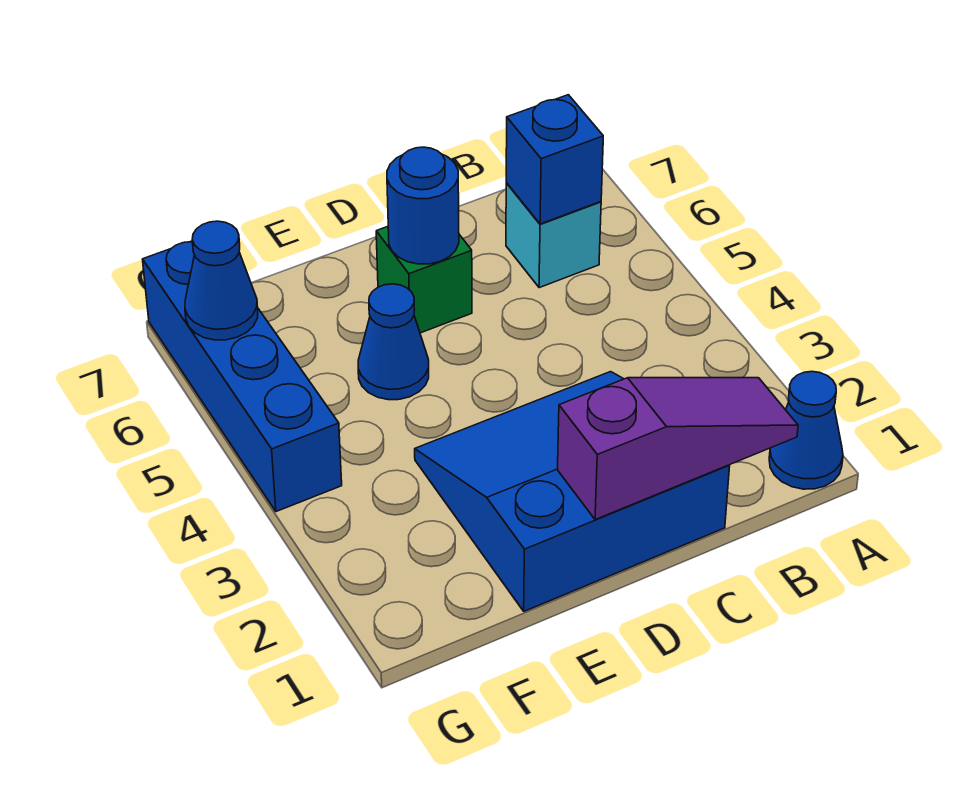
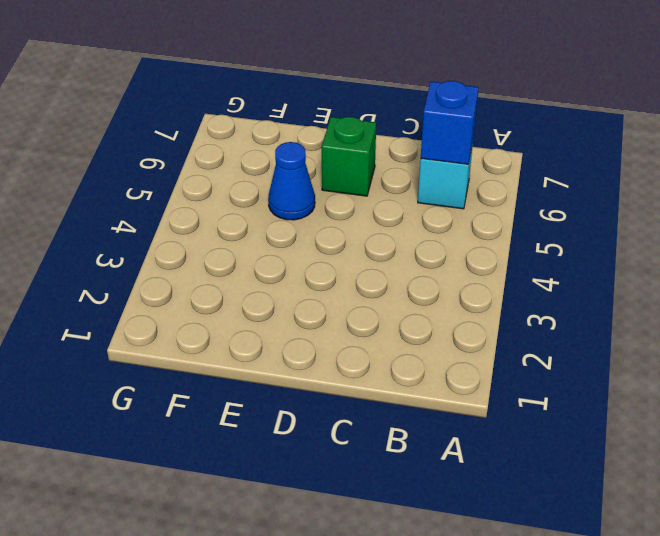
none -> blue 1x1 cone [769,372,843,489]
none -> blue 3x3 slope [415,372,730,611]

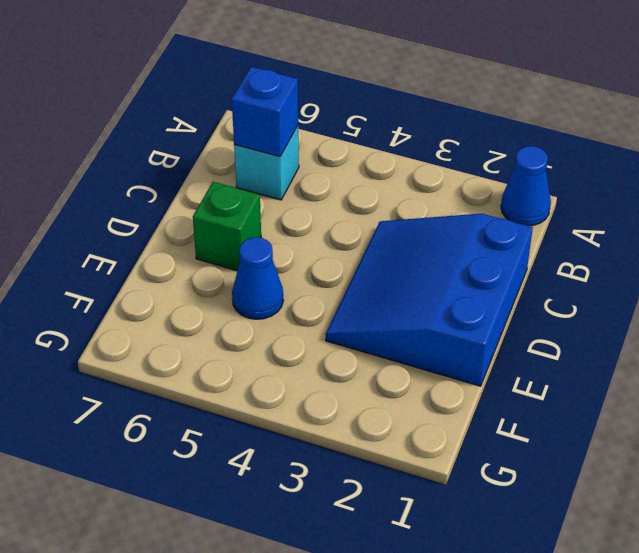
none -> blue 1x4 brick [143,241,342,512]
none -> purple 1x3 slope [558,378,798,520]

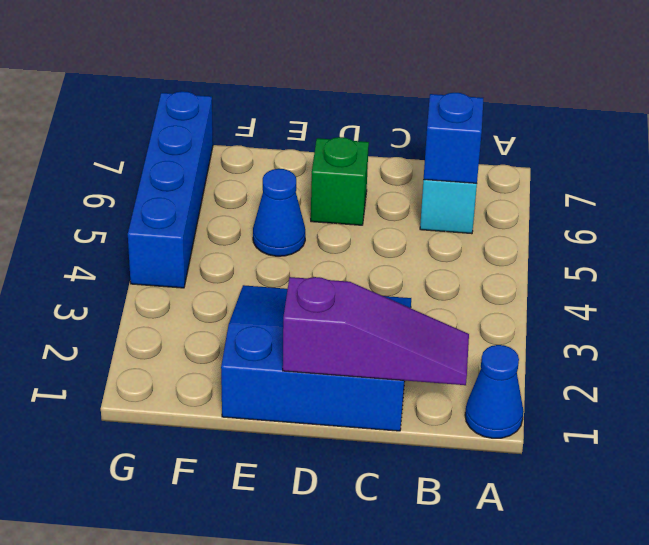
none -> blue 1x1 round brick [387,147,459,264]
none -> blue 1x1 cone [185,221,258,340]

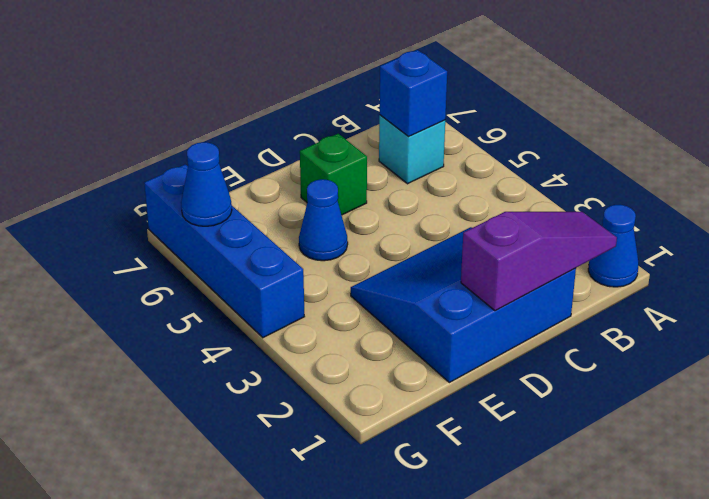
none -> blue 1x1 round brick [387,147,459,264]

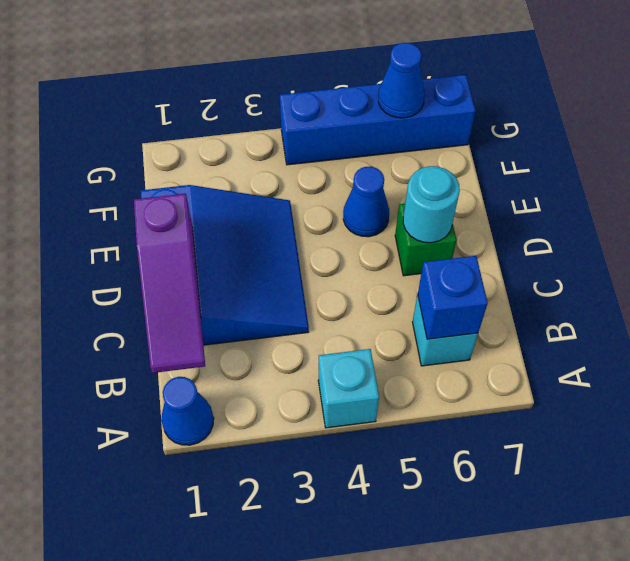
cyan 1x1 brick [318,349,379,428] -> none
cyan 1x1 round brick [403,166,460,243] -> blue 1x1 round brick [387,147,459,264]

